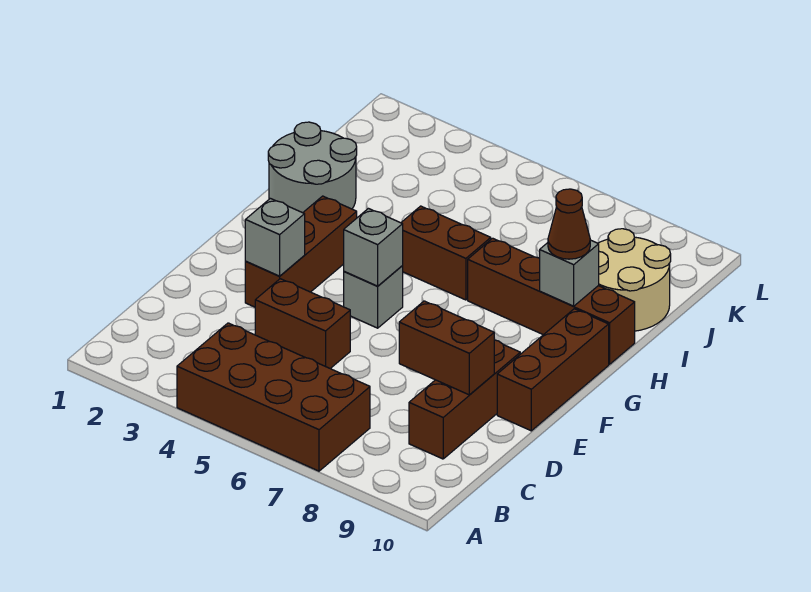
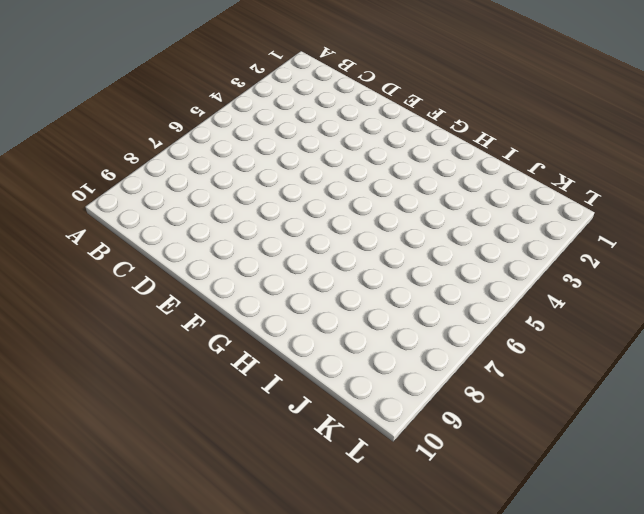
none -> brown 2x4 brick [177,323,370,471]
none -> brown 1x3 brick [409,340,520,459]
none -> brown 1x2 brick [255,279,350,369]

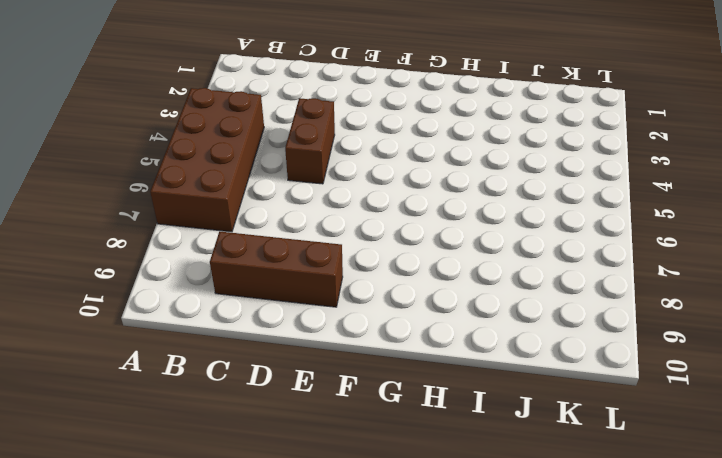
none -> brown 1x3 brick [245,196,357,307]
none -> brown 1x3 brick [497,309,609,431]
none -> grey 1x1 brick [344,266,403,328]

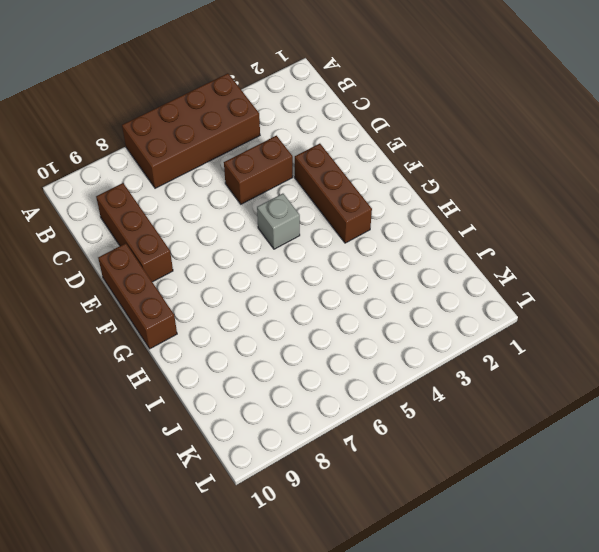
none -> grey 2x2 round brick [268,122,357,213]
none -> brown 1x2 brick [401,206,491,300]
none -> brown 1x4 brick [468,238,635,364]

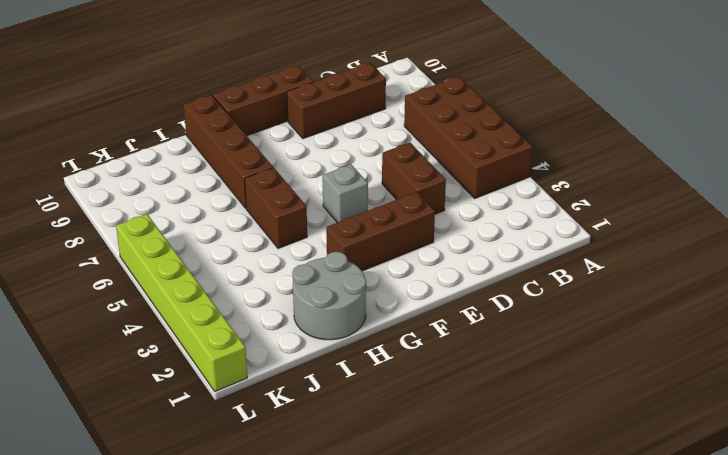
lime 1x6 brick [116,214,247,391] -> none
none -> tan 2x2 round brick [598,229,671,331]
none -> brown 1x2 brick [399,301,494,395]
none -> grey 1x1 brick [245,198,305,276]

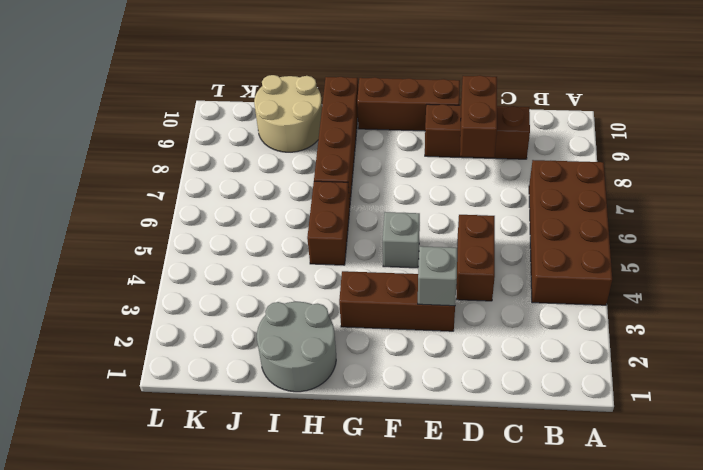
none -> grey 1x1 brick [344,208,403,286]
none -> grey 1x1 brick [540,240,599,306]
none -> brown 1x1 cone [548,189,590,259]

